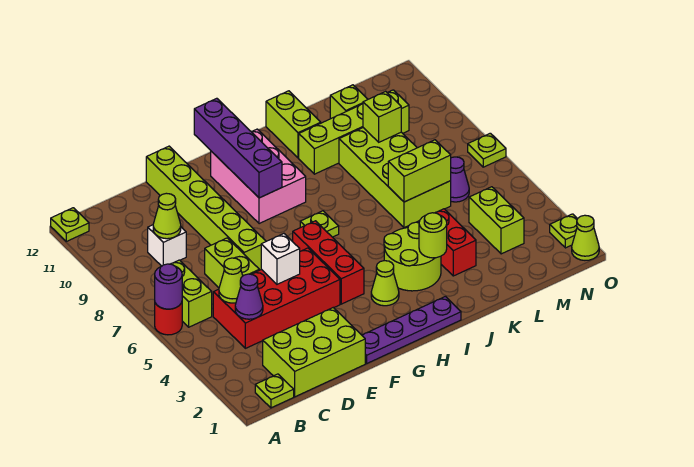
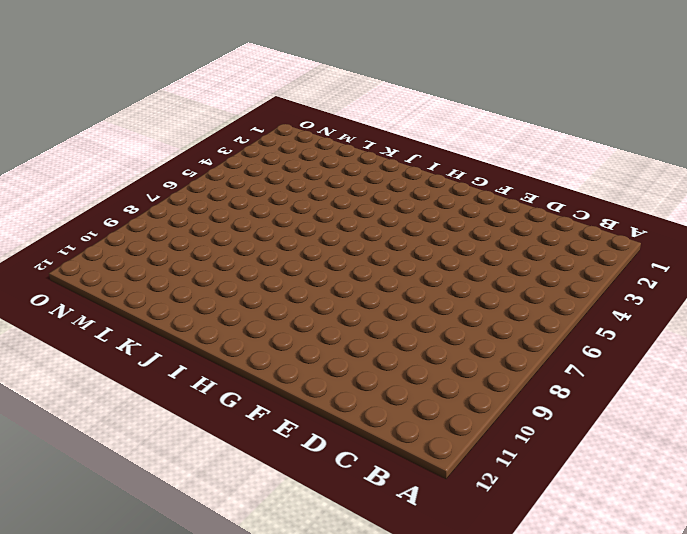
none -> red 1x1 round brick [155,303,182,335]
none -> lime 1x1 plate [51,208,89,241]
none -> lime 1x1 plate [255,374,294,408]
none -> lime 1x2 brick [171,260,212,327]

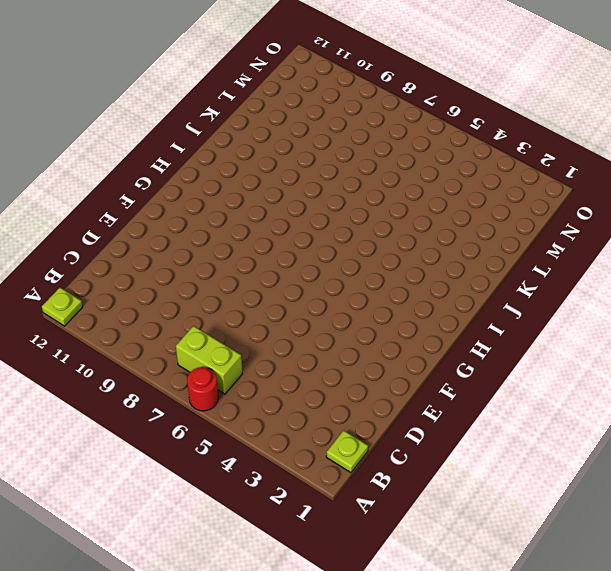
none -> lime 2x3 brick [263,308,365,397]
none -> red 2x4 brick [213,248,340,348]
none -> white 1x1 brick [148,225,186,266]
none -> lime 1x2 brick [205,238,259,288]

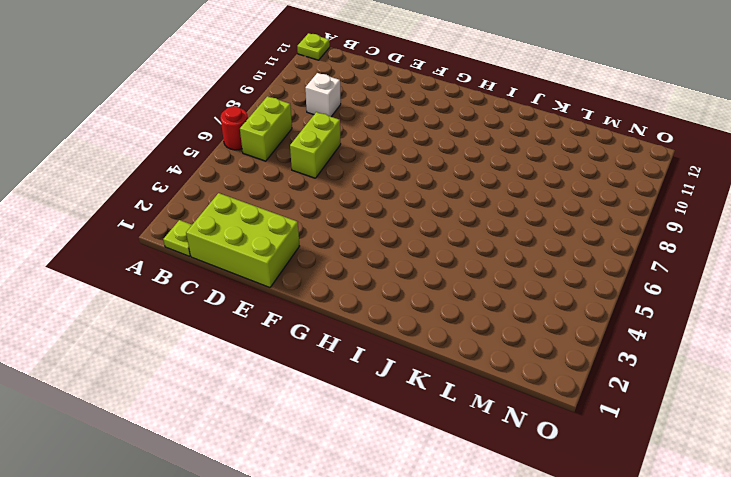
none -> red 2x4 brick [213,248,340,348]
none -> lime 1x6 brick [146,146,266,270]
none -> purple 1x4 plate [362,297,461,363]
none -> red 1x3 brick [293,221,364,304]

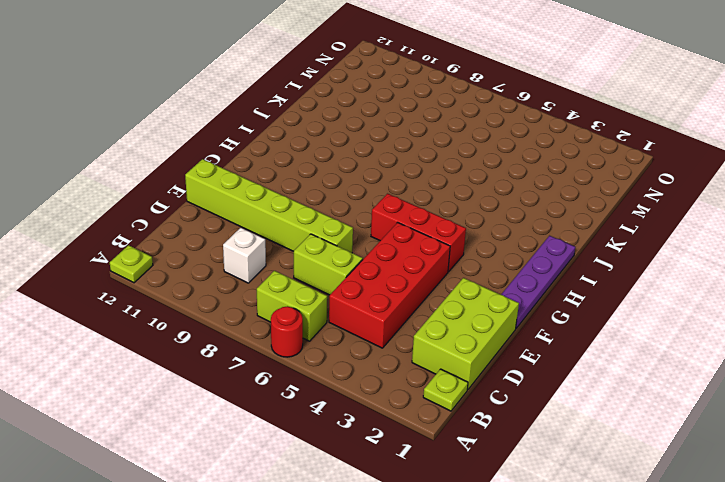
none -> pink 2x3 brick [211,129,306,224]
none -> lime 1x1 cone [371,261,399,306]
none -> lime 1x1 plate [300,211,339,237]
none -> lime 2x2 round brick [384,222,441,291]

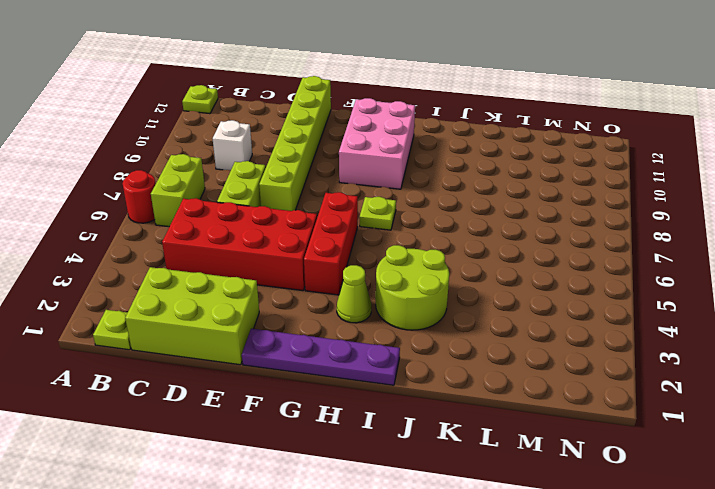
none -> lime 1x4 brick [299,90,409,174]
none -> lime 1x2 brick [266,91,321,158]
none -> red 1x2 brick [435,209,476,276]
none -> lime 2x4 brick [339,128,451,228]

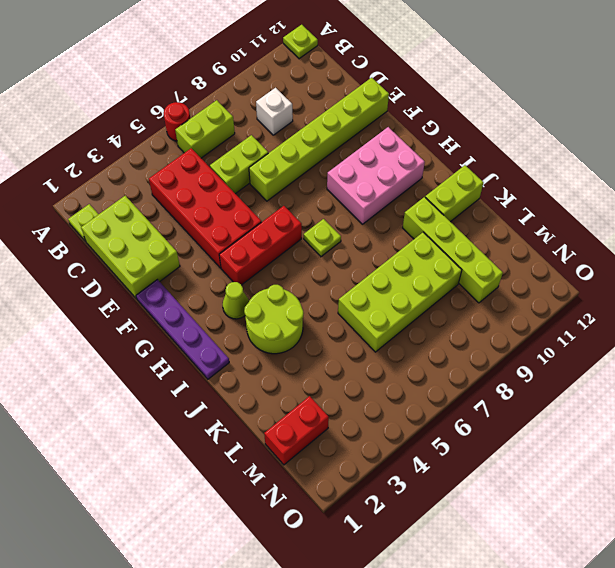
red 1x2 brick [264,396,329,465] -> red 1x2 brick moved to [435,209,476,276]
none -> lime 1x1 brick [330,85,368,119]
none -> lime 1x2 brick [469,187,524,254]
none -> purple 1x1 cone [451,157,469,202]
none -> lime 1x1 cone [572,215,599,260]

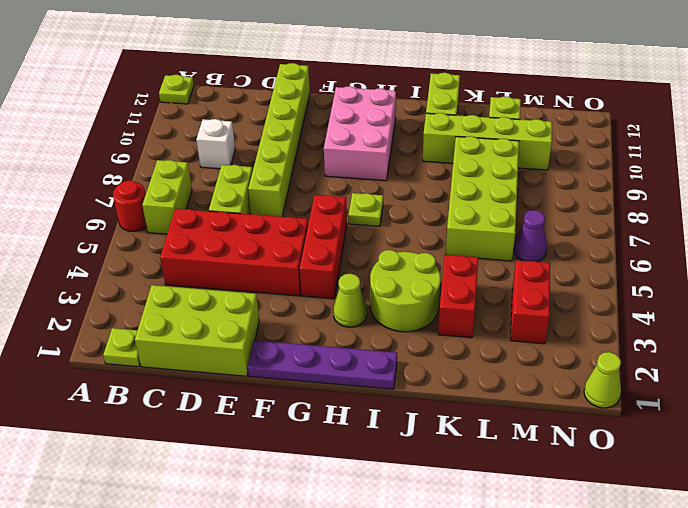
red 1x2 brick [510,260,550,344] -> lime 1x2 brick [469,187,524,254]
none -> lime 1x1 plate [550,214,577,248]
none -> lime 1x1 plate [468,133,506,167]
none -> purple 1x1 round brick [155,264,182,309]
none -> purple 1x1 cone [235,274,263,319]

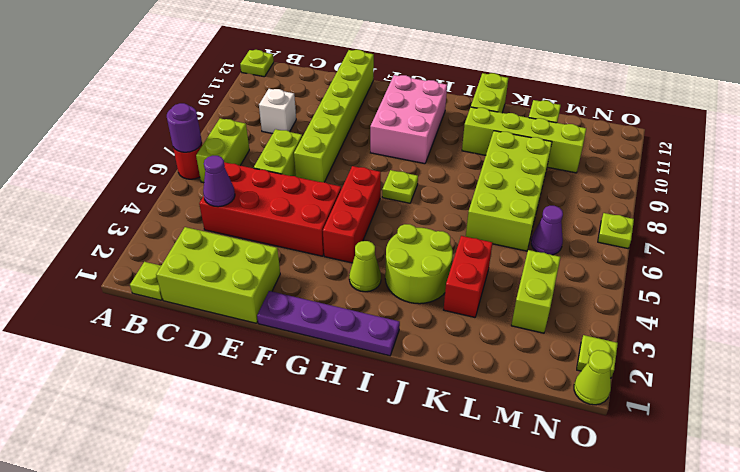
none -> lime 1x1 cone [219,258,243,303]
none -> lime 1x1 cone [153,193,181,239]
none -> white 1x1 brick [261,234,300,284]
none -> purple 1x4 brick [194,98,282,198]

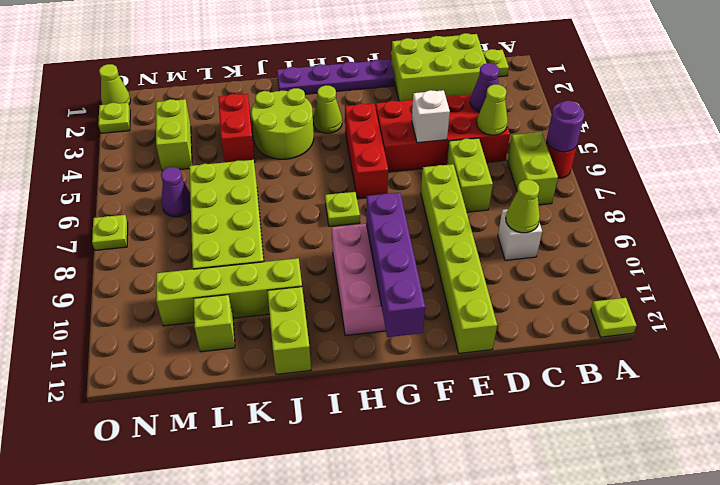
none -> lime 1x1 round brick [419,213,447,258]
none -> lime 1x2 brick [388,140,451,202]
none -> lime 1x1 brick [363,91,401,142]

